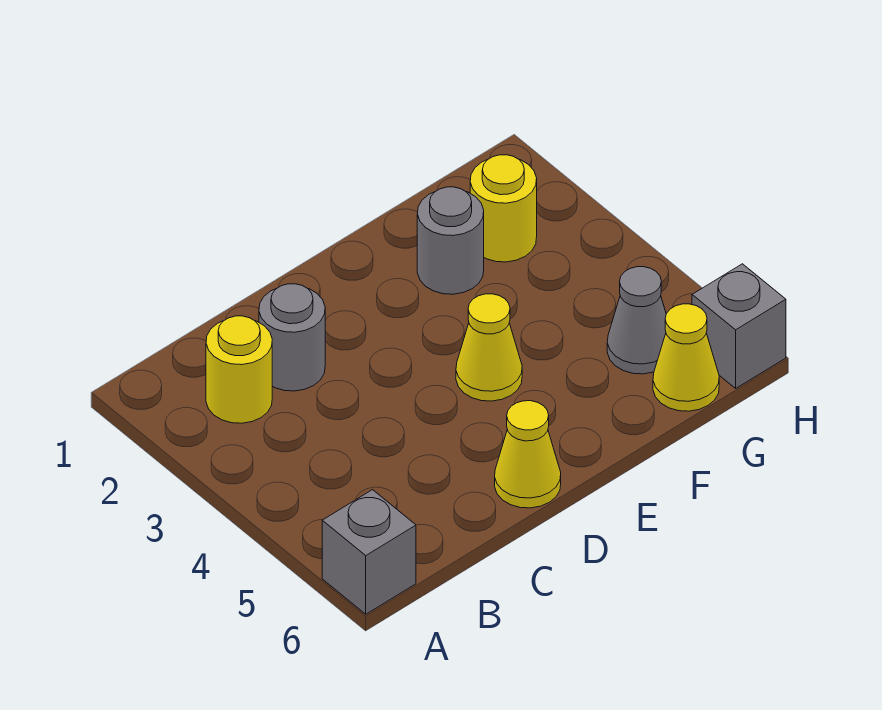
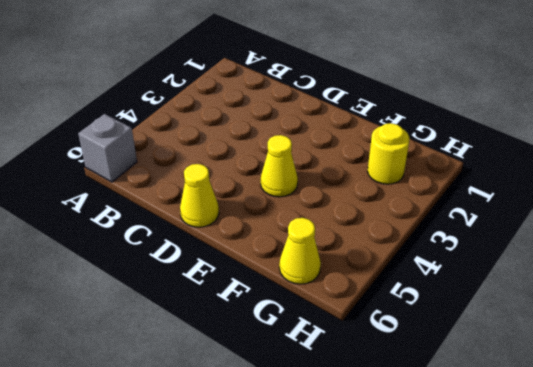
none -> yellow 1x1 round brick [206,316,272,423]
none -> grey 1x1 round brick [259,284,325,391]

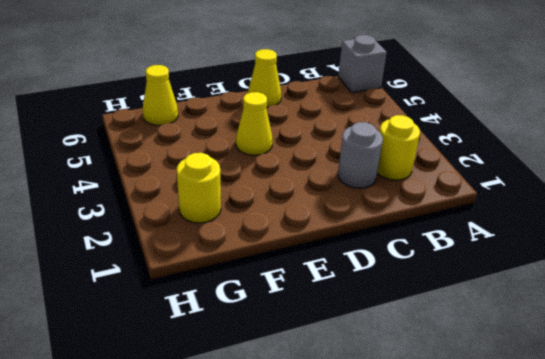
none -> grey 1x1 round brick [417,187,484,294]
none -> grey 1x1 cone [607,267,666,374]

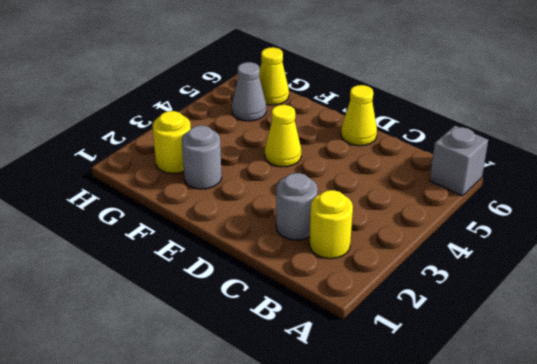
none -> grey 1x1 brick [692,264,786,388]

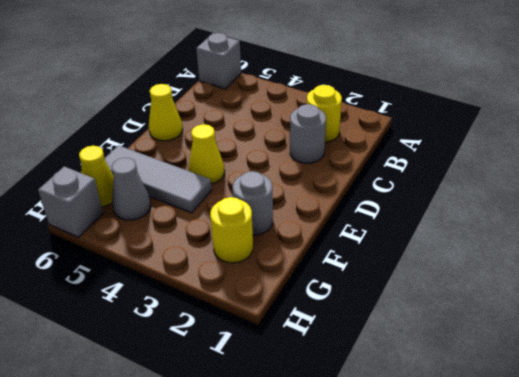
grey 1x3 tile [105,145,212,213] -> none

